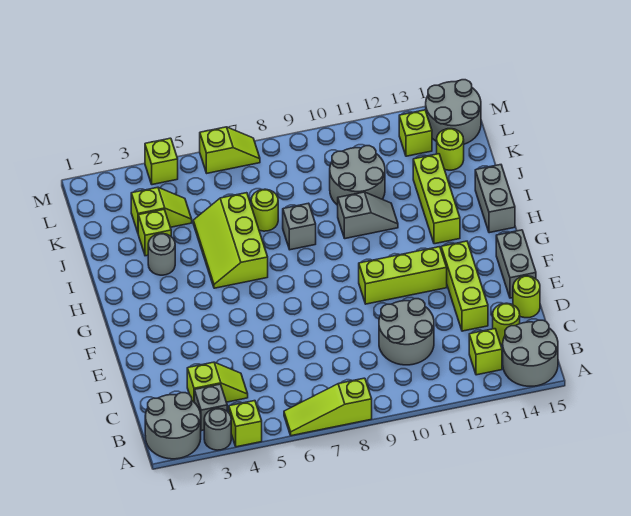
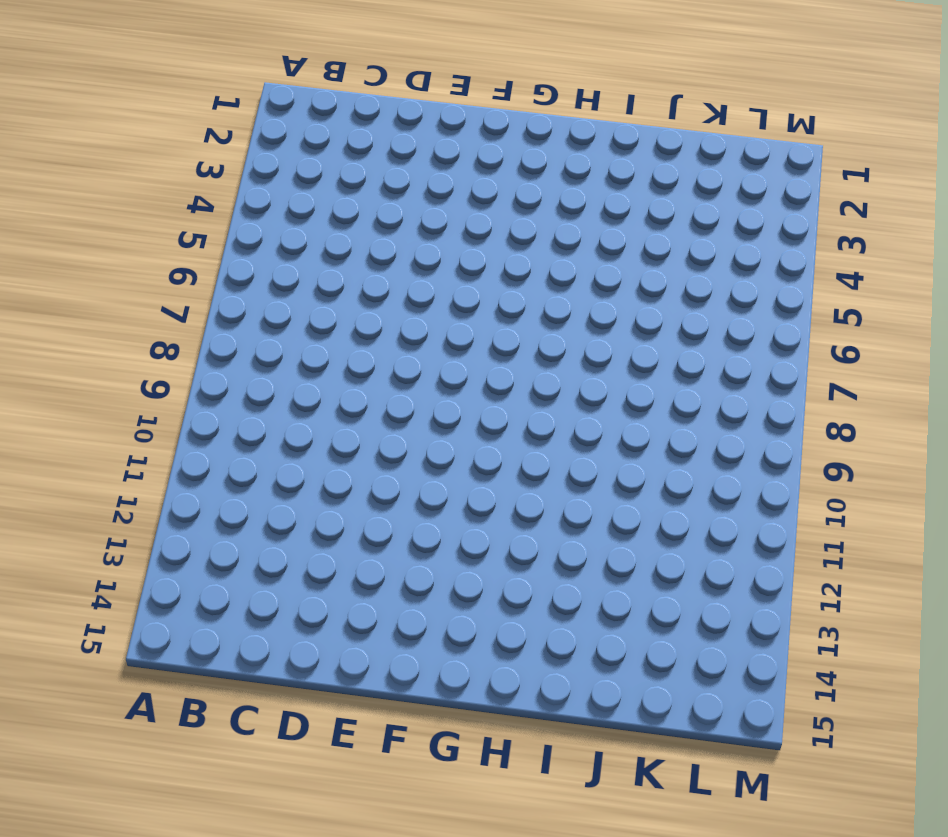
none -> grey 2x2 round brick [145,393,201,459]
none -> grey 1x1 round brick [204,408,231,450]
none -> lime 1x1 brick [229,401,262,447]

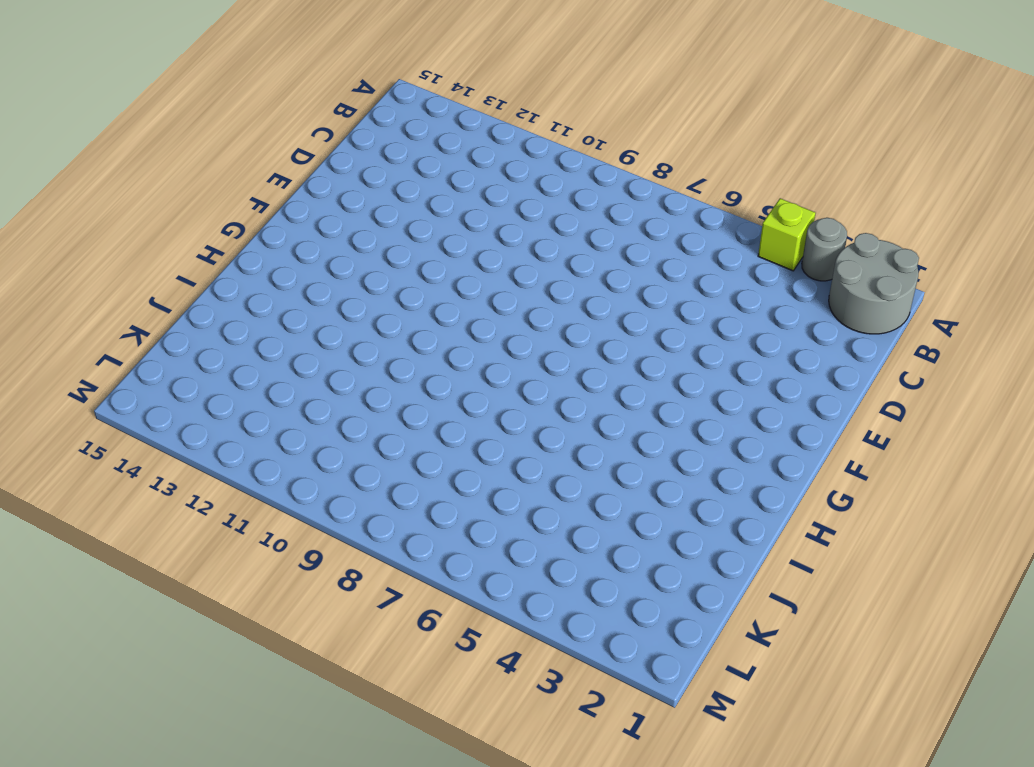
none -> lime 1x3 slope [284,378,372,436]
none -> grey 2x2 round brick [503,320,558,386]
none -> grey 1x1 brick [194,384,227,431]

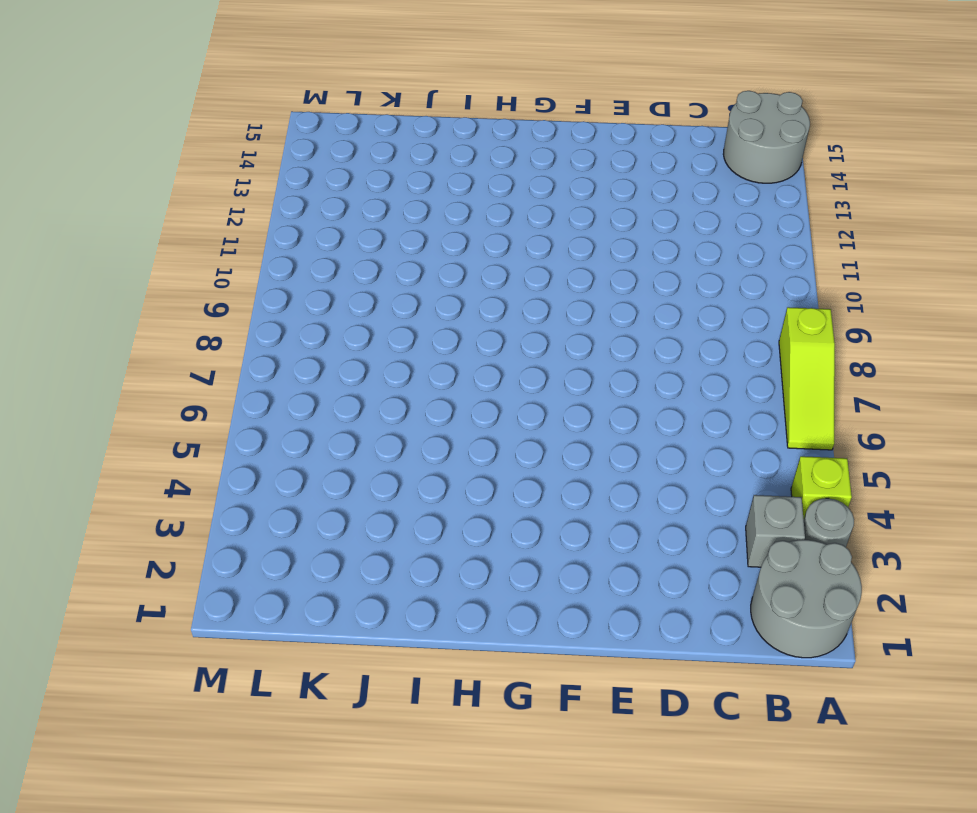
none -> lime 1x1 brick [469,329,502,375]
none -> lime 1x2 slope [187,362,248,402]
none -> grey 2x2 round brick [379,299,434,365]

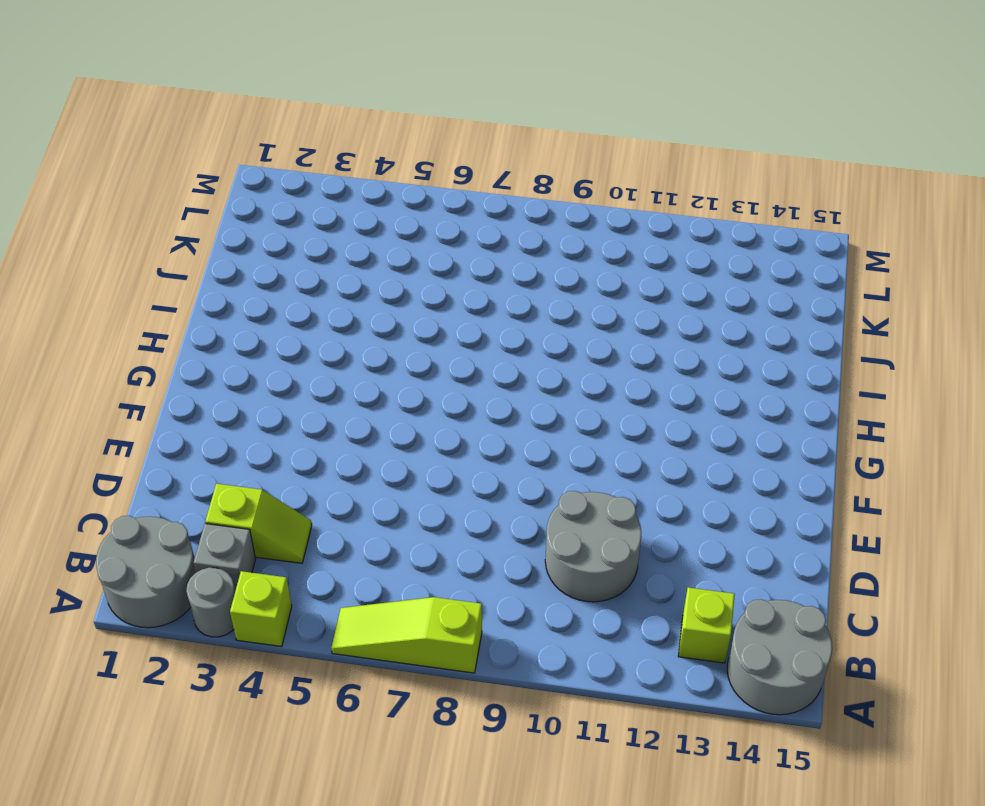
none -> lime 1x1 round brick [493,303,520,345]
none -> lime 1x3 brick [441,241,488,331]
none -> lime 1x1 round brick [513,276,540,318]

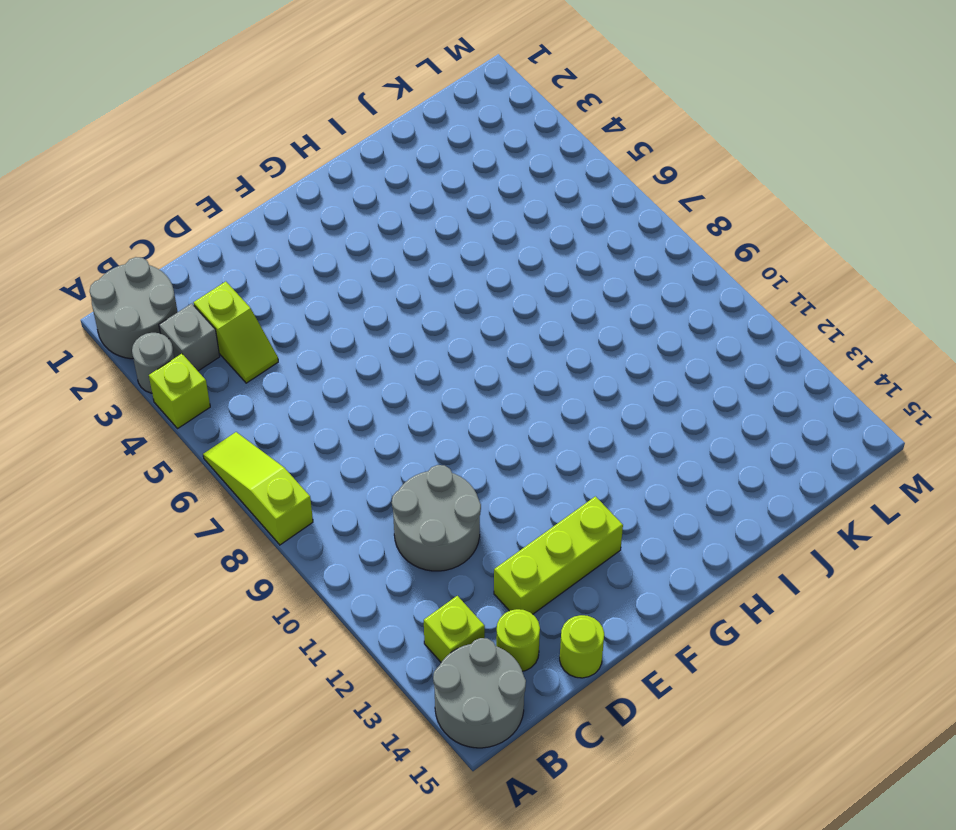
none -> grey 1x2 brick [496,230,536,298]
none -> lime 1x3 brick [359,247,447,304]
none -> lime 2x3 slope [193,193,268,288]

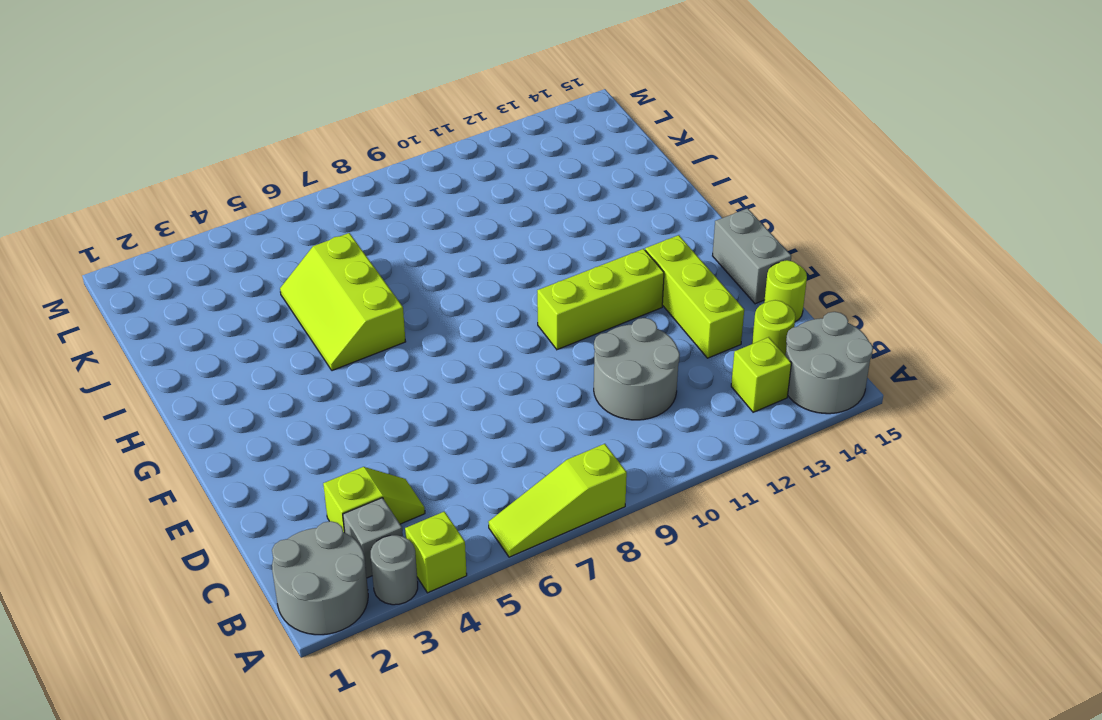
none -> lime 1x3 brick [413,154,460,244]
none -> grey 1x2 brick [475,165,515,233]
none -> grey 1x1 round brick [148,234,175,275]

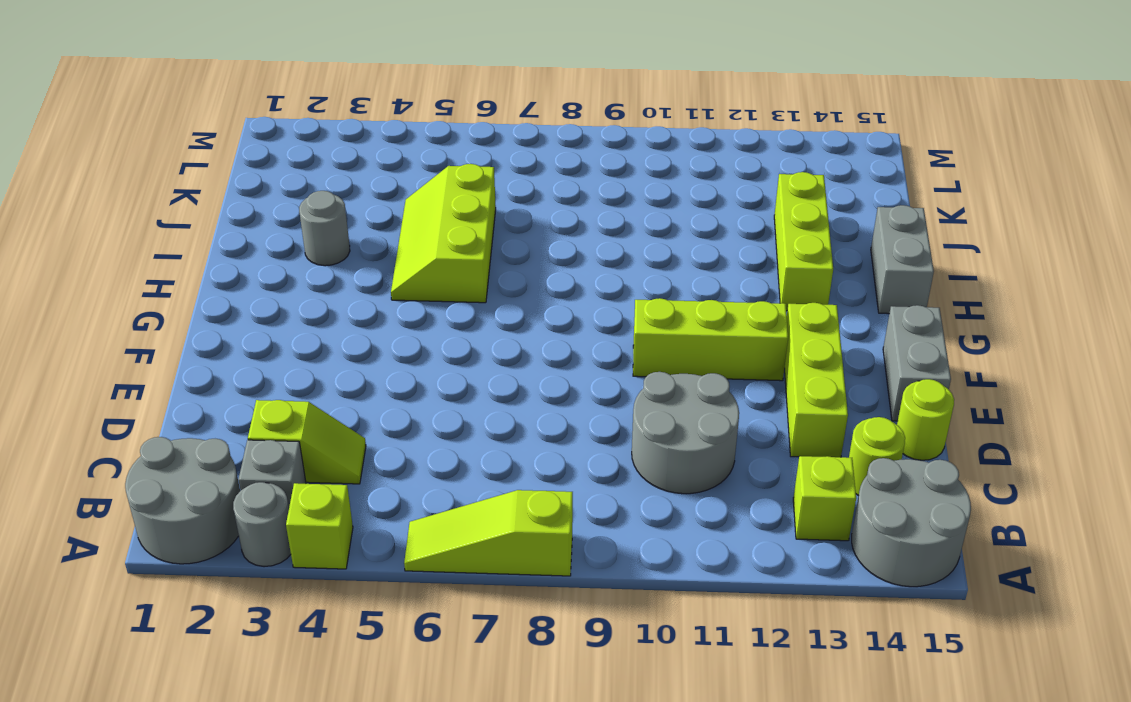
none -> grey 1x1 brick [283,203,316,250]
none -> grey 1x2 slope [338,192,398,239]
none -> lime 1x1 brick [138,210,171,256]

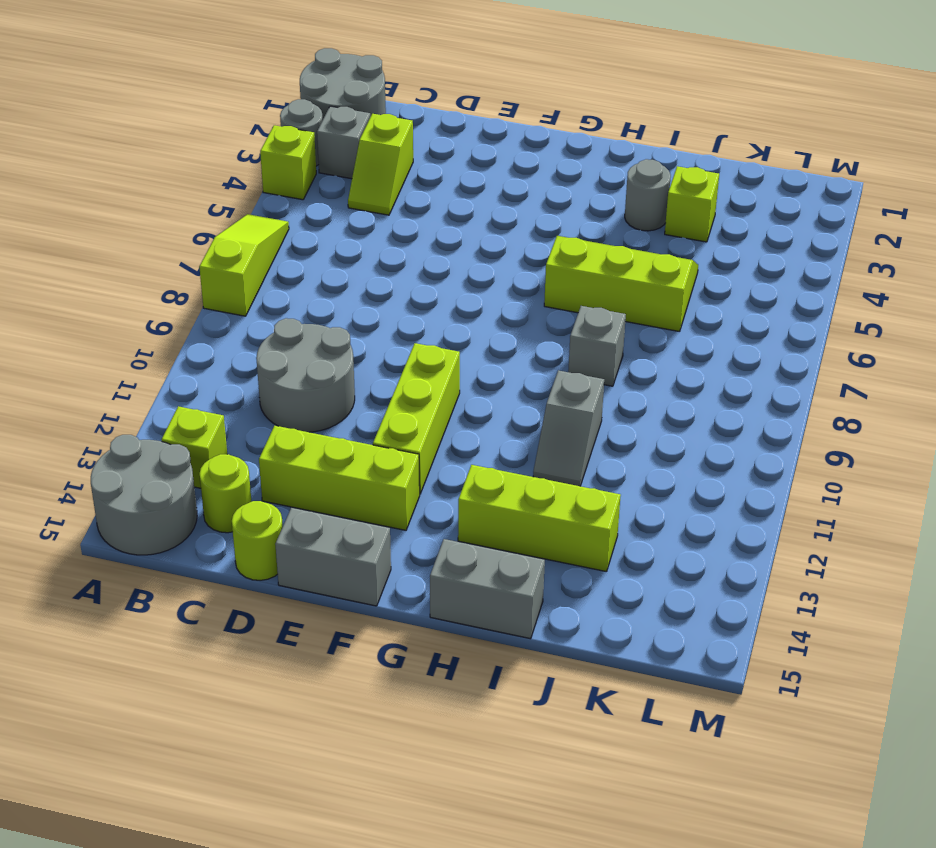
none -> lime 1x1 round brick [251,189,278,231]
none -> grey 2x2 round brick [330,146,385,205]
none -> lime 1x2 slope [131,187,192,232]

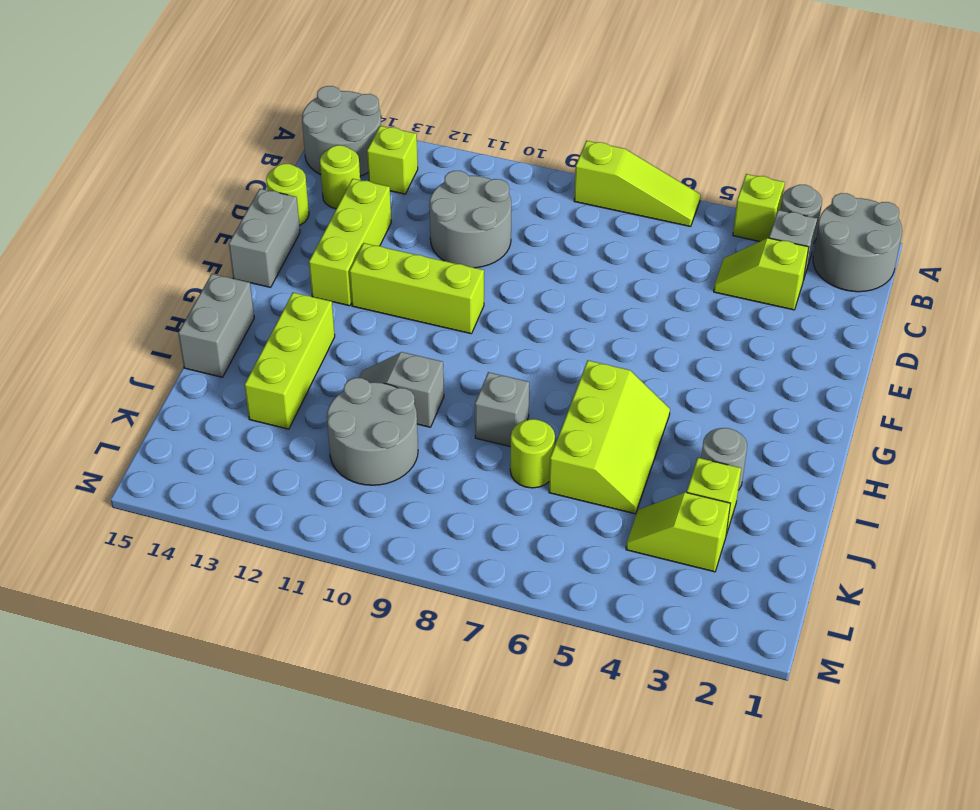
none -> lime 1x1 round brick [437,129,464,170]
none -> lime 1x1 brick [399,110,432,156]
none -> grey 2x2 round brick [426,80,481,144]

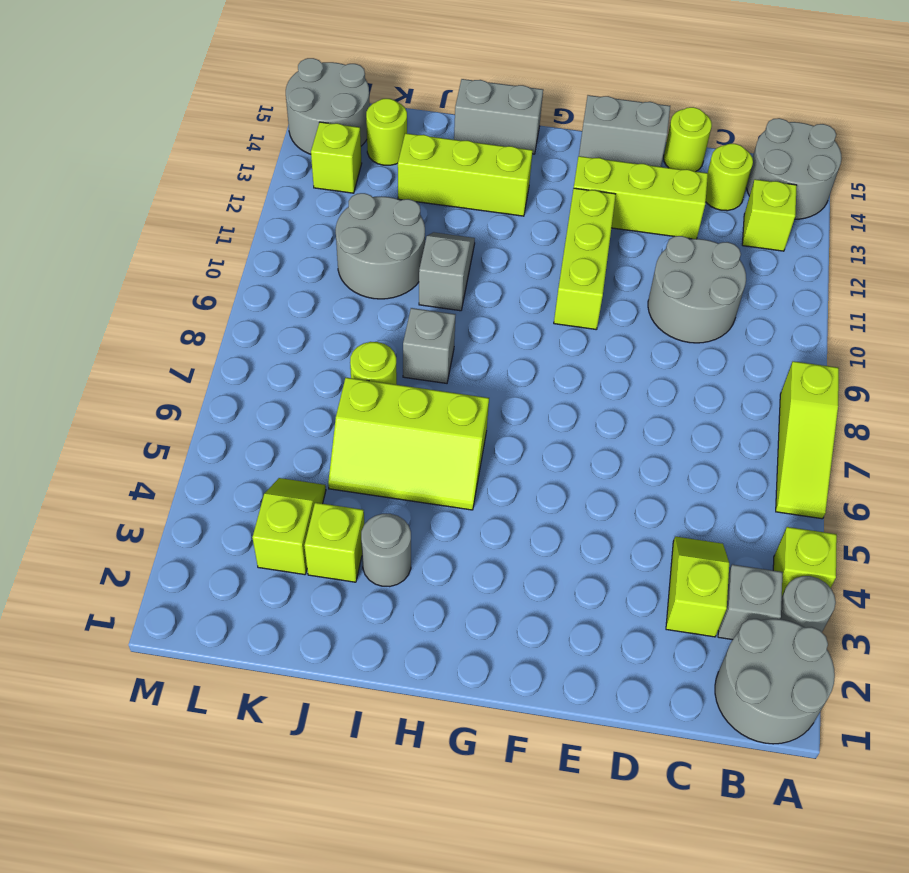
none -> lime 1x1 brick [145,138,178,185]
none -> lime 1x2 slope [200,127,260,173]

